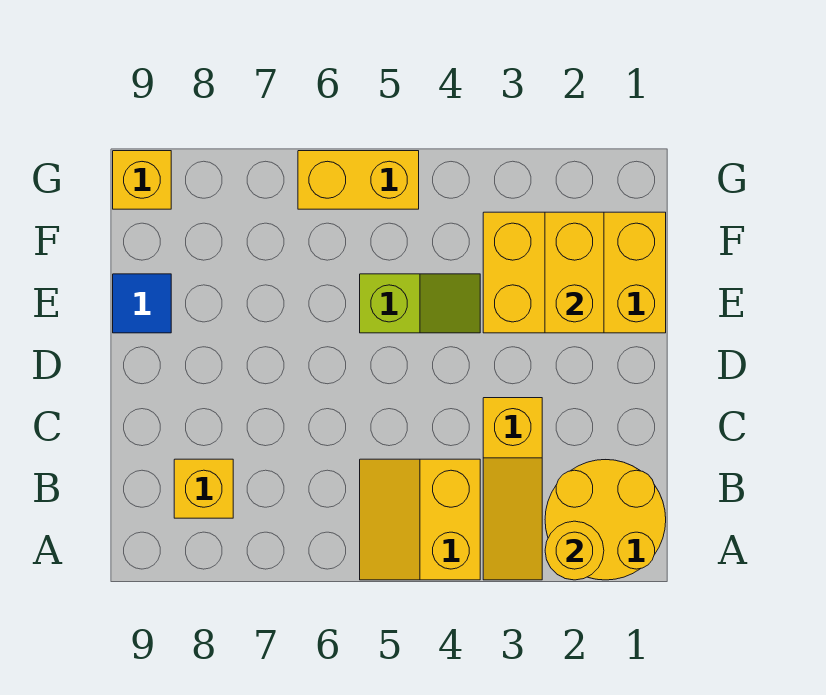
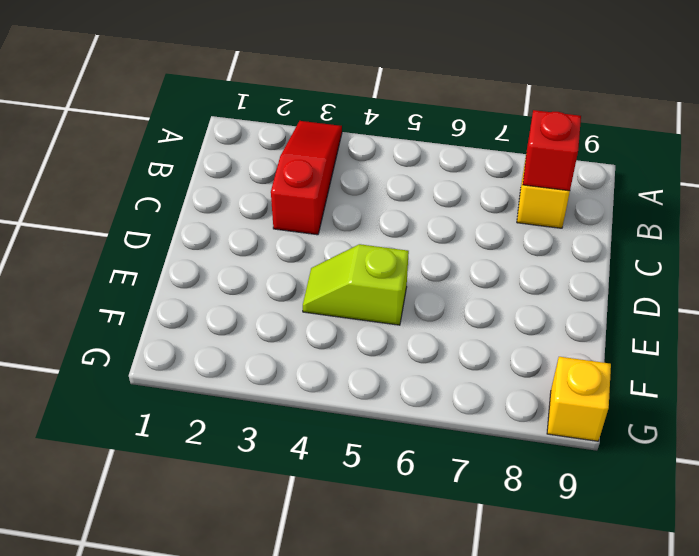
red 1x3 slope [271,121,342,235] -> yellow 1x3 slope [483,398,542,580]
red 1x1 brick [523,110,581,191] -> none
none -> yellow 2x2 round brick [545,460,666,580]
none -> yellow 2x2 slope [360,459,480,580]

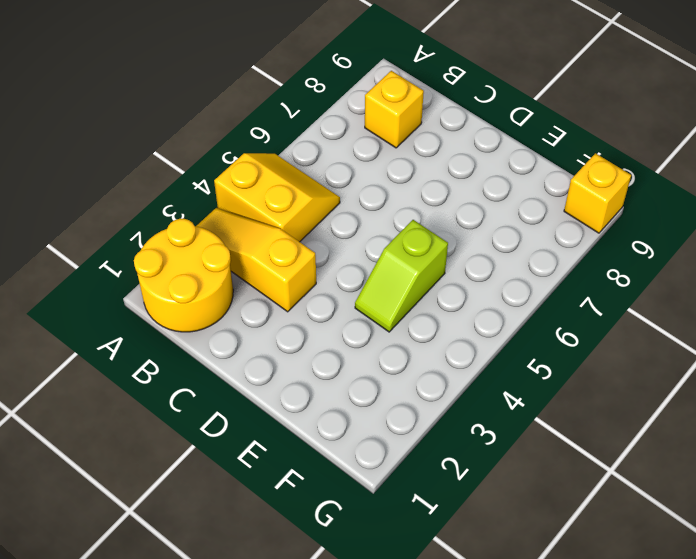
none -> yellow 2x3 brick [483,212,666,333]
none -> blue 1x1 tile [113,274,171,333]

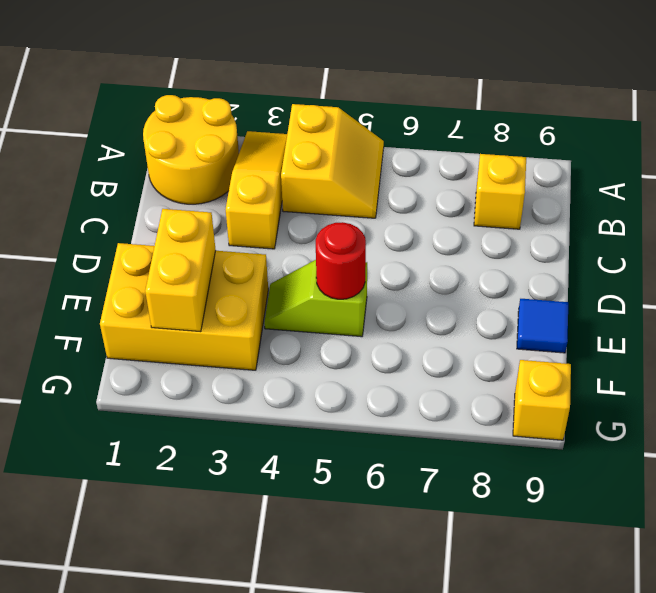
red 1x1 round brick [316,222,366,299] -> none
none -> yellow 1x2 brick [298,151,419,209]
none -> yellow 1x1 round brick [545,521,604,580]

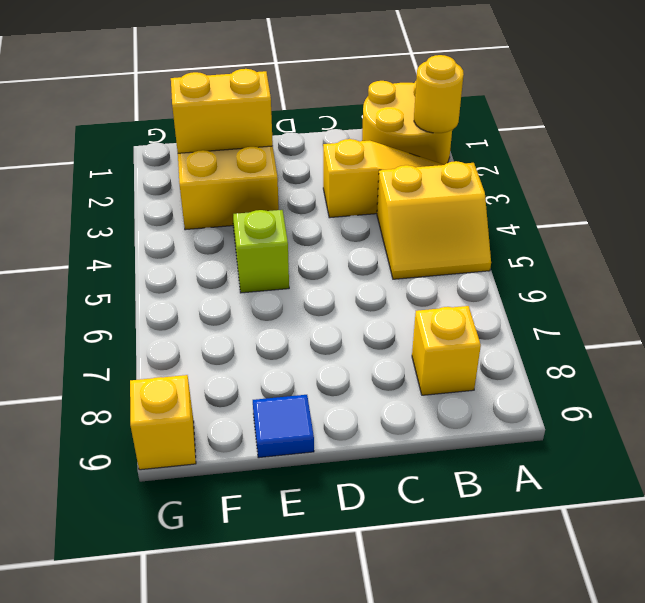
none -> yellow 1x2 brick [298,151,419,209]

